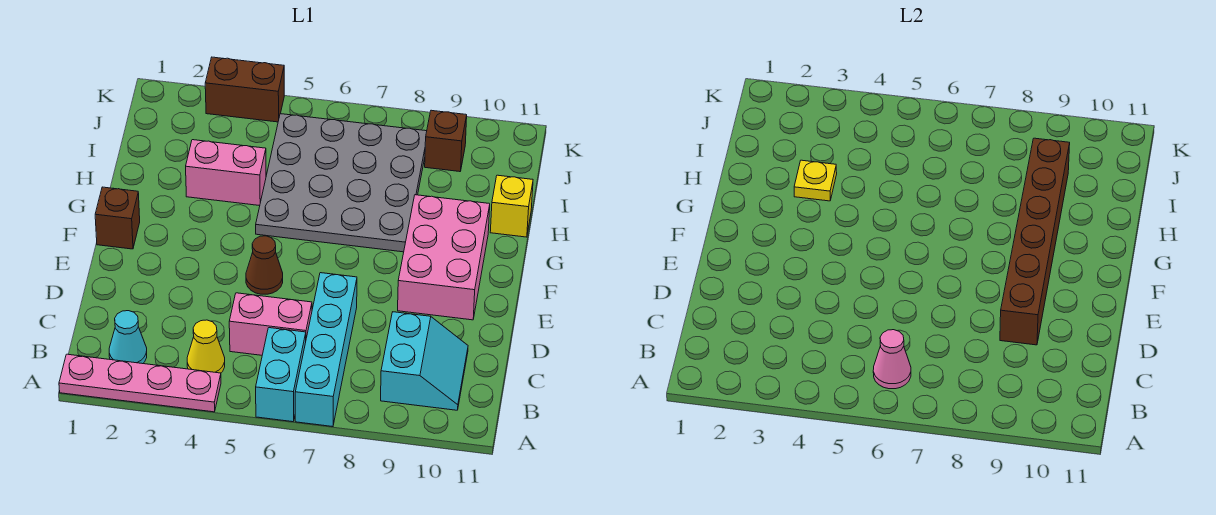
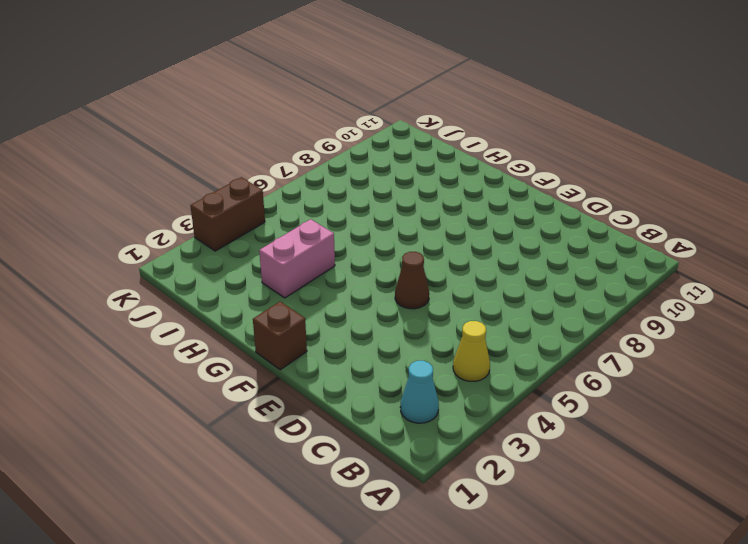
none -> pink 1x4 plate [59,354,221,412]
none -> cyan 1x2 brick [256,328,306,422]
none -> cyan 1x4 brick [295,273,357,427]

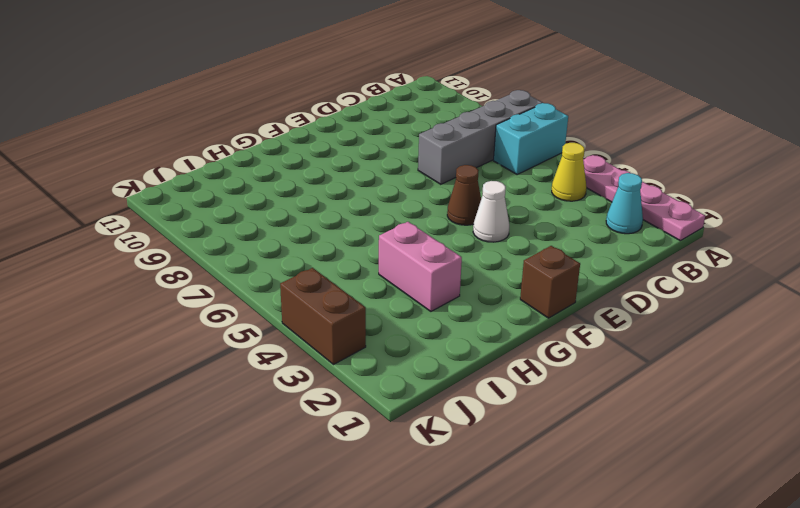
grey 1x4 brick [418,90,543,184] -> cyan 1x4 brick [295,273,357,427]
white 1x1 cone [473,181,509,242] -> none
none -> cyan 2x2 slope [381,312,468,410]
none -> pink 1x2 brick [229,293,312,355]
none -> pink 2x3 brick [398,195,490,320]

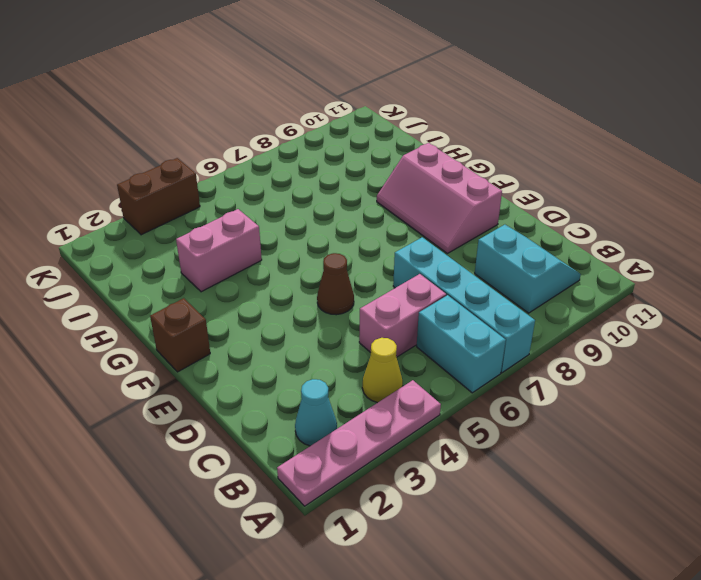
pink 2x3 slope [377,143,502,253] -> pink 2x3 brick [398,195,490,320]
none -> grey 4x4 plate [256,114,427,252]
none -> yellow 1x1 brick [490,175,533,237]
none -> brown 1x1 brick [425,110,467,172]

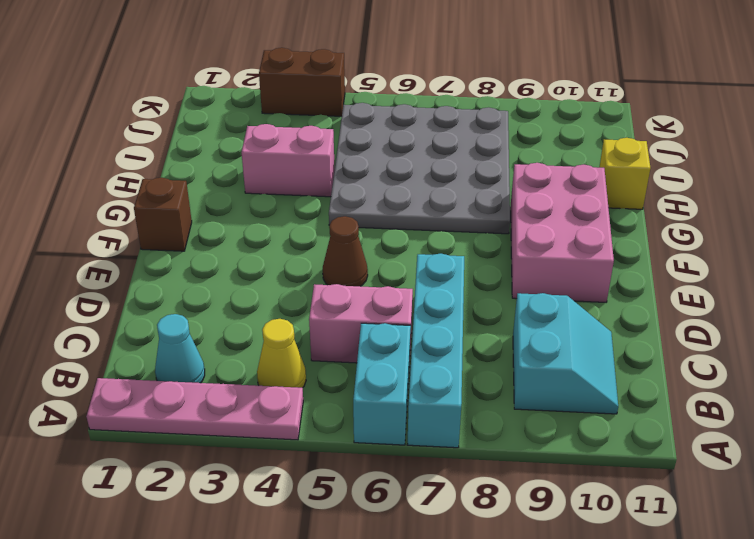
none -> brown 1x1 brick [425,110,467,172]
none -> pink 1x1 cone [873,330,911,389]
none -> brown 1x6 brick [1000,138,1070,345]

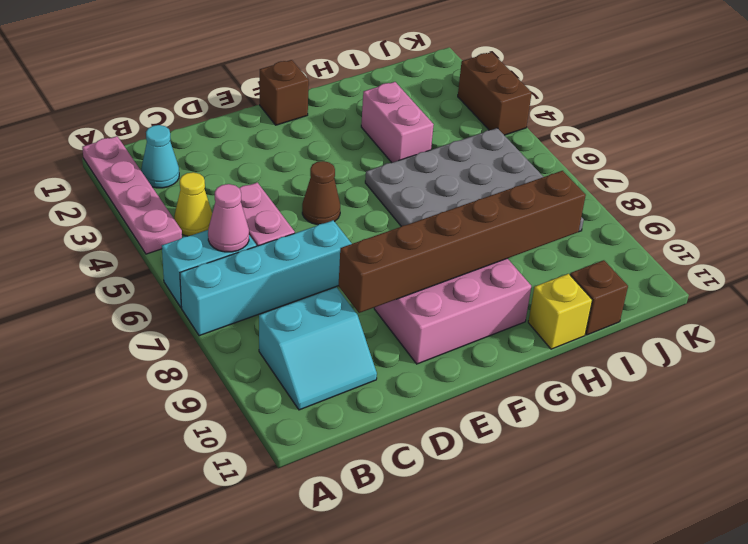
brown 1x1 brick [570,260,628,335] -> brown 1x1 brick moved to [425,110,467,172]
none -> yellow 1x1 plate [794,160,837,201]

